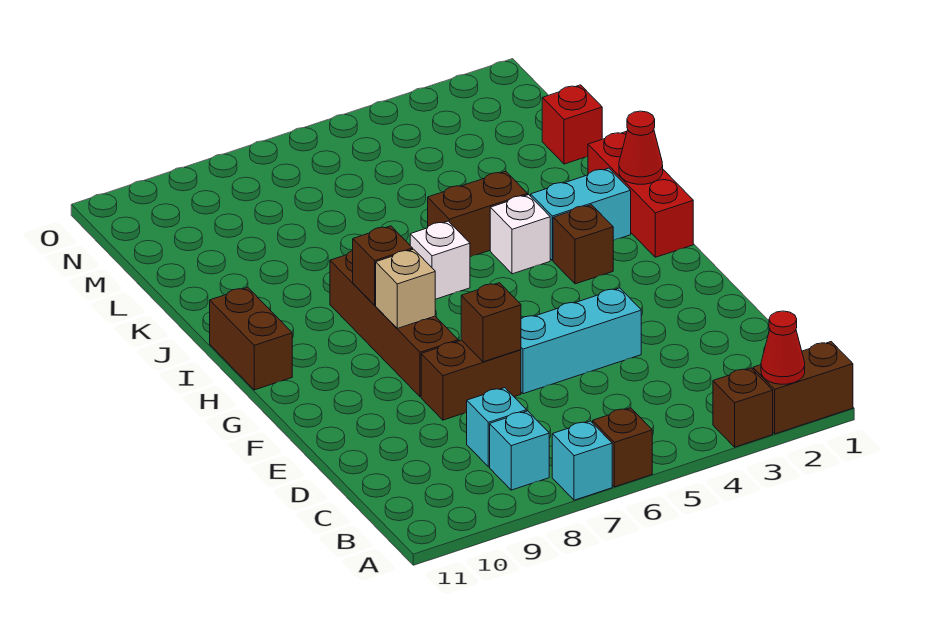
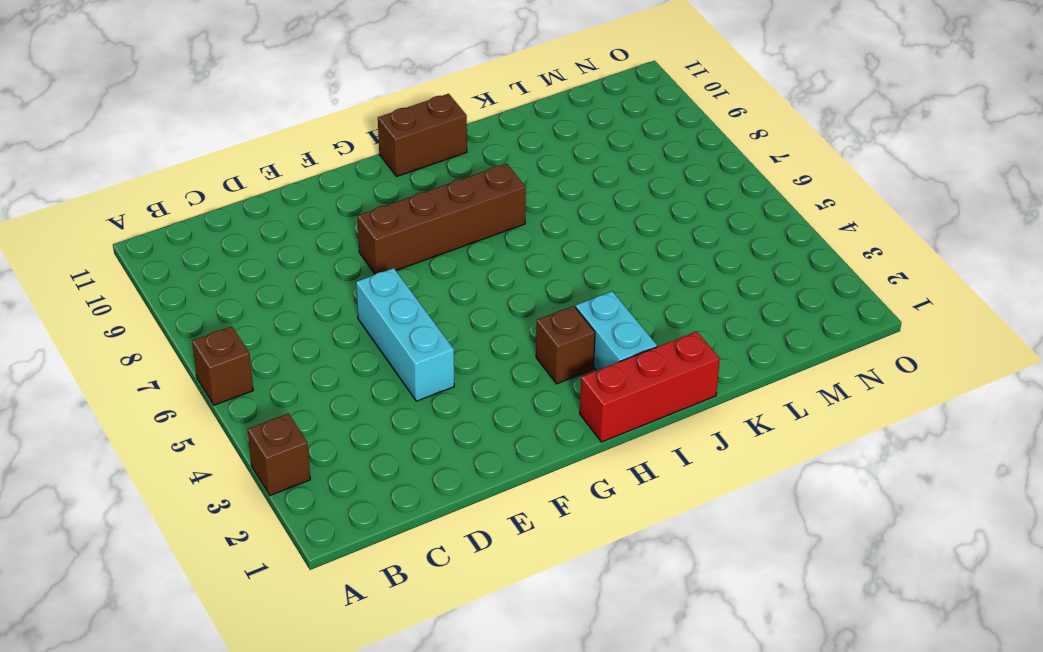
none -> brown 1x2 brick [753,342,853,434]
none -> cyan 1x1 brick [552,421,612,500]
none -> cyan 1x1 brick [490,411,549,490]

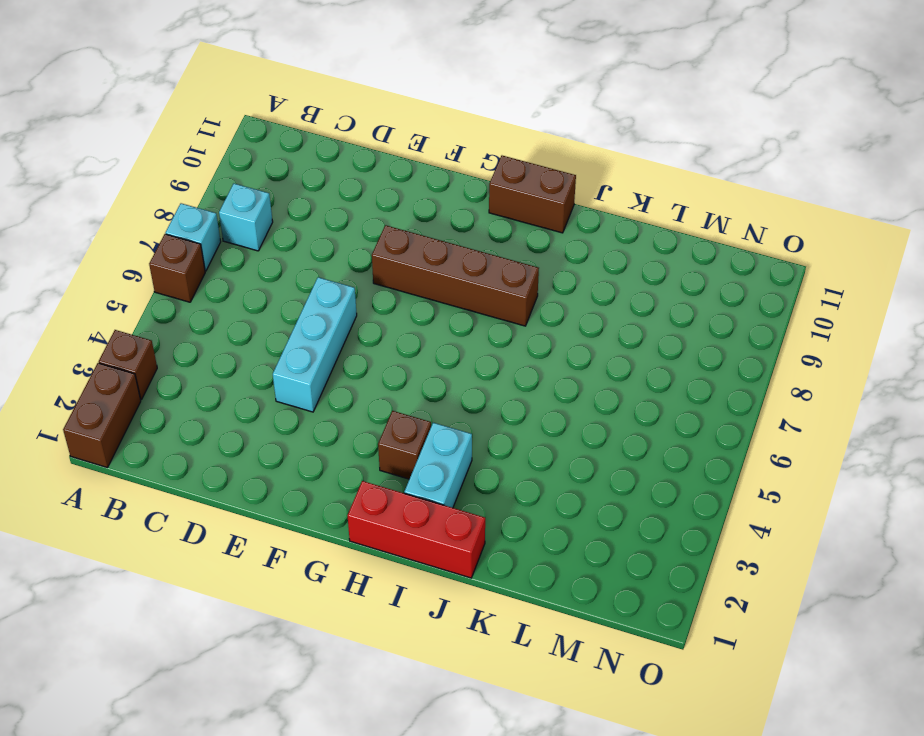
none -> cyan 1x1 brick [467,388,527,467]
none -> brown 1x2 brick [421,340,521,420]
none -> white 1x1 brick [490,195,550,274]

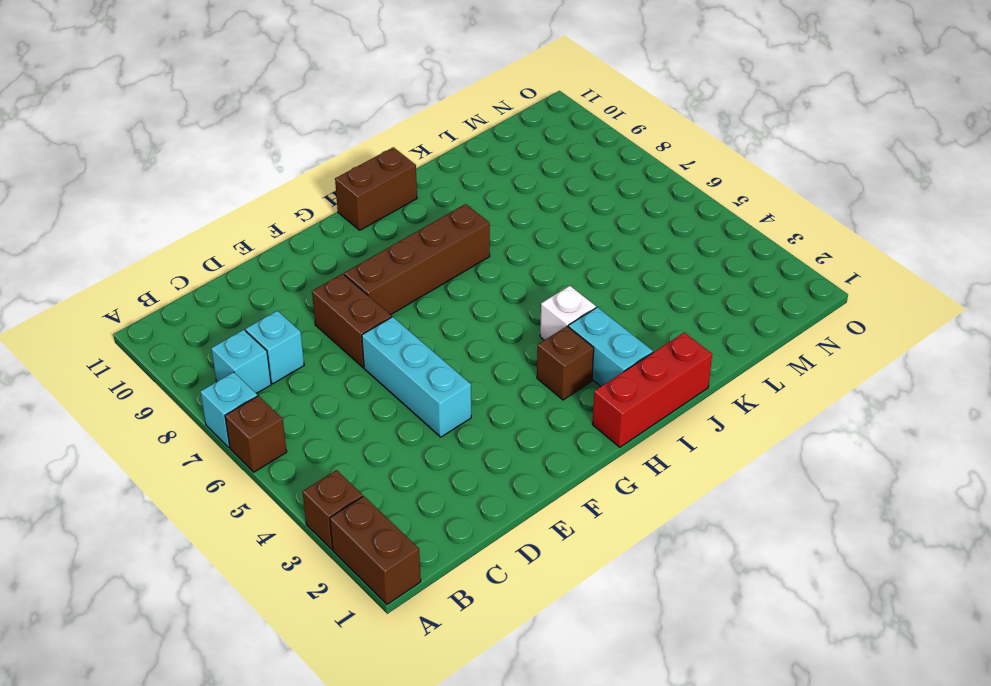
none -> white 1x1 brick [410,221,470,299]
none -> brown 1x2 brick [428,171,528,257]
none -> red 1x1 brick [542,85,602,164]

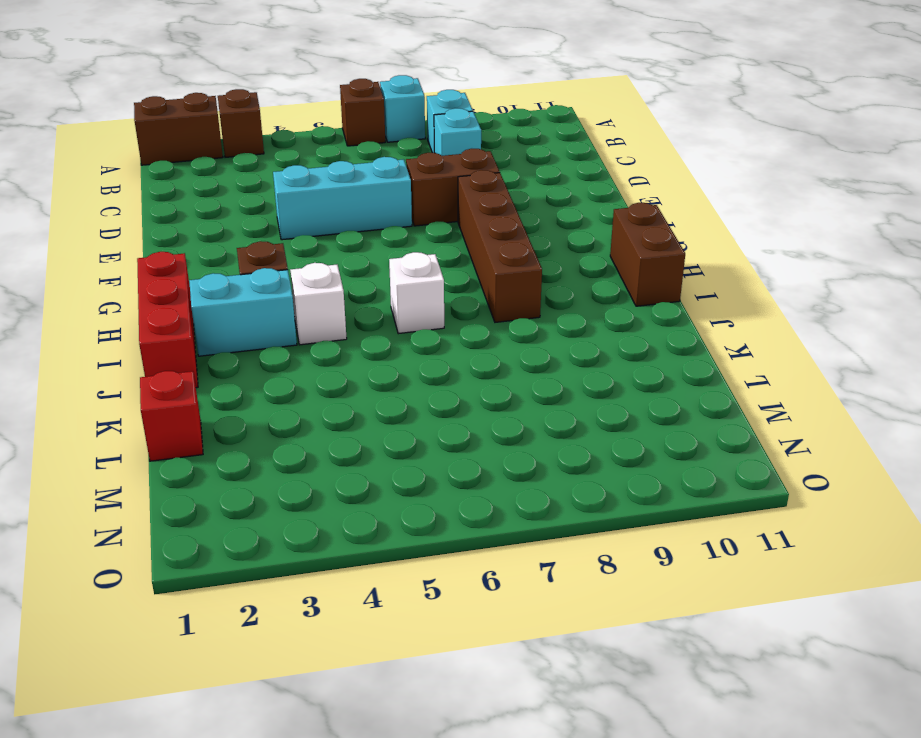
none -> brown 1x2 brick [428,171,528,257]
none -> red 1x1 cone [761,311,805,384]
none -> brown 1x1 brick [461,283,521,362]

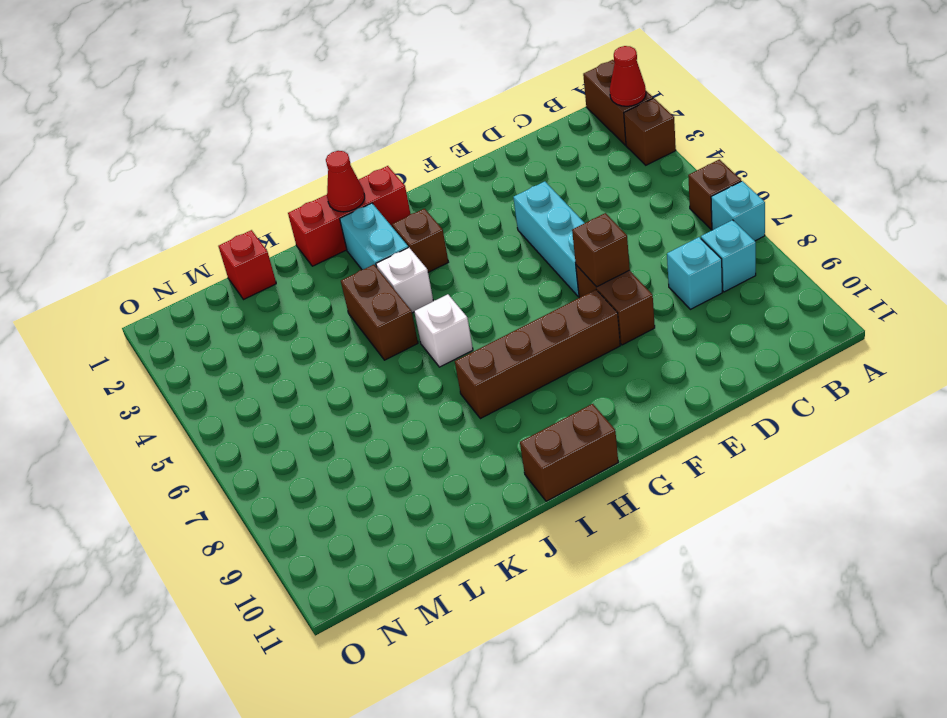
none -> tan 1x1 brick [376,249,435,328]
none -> brown 1x1 brick [353,226,413,305]

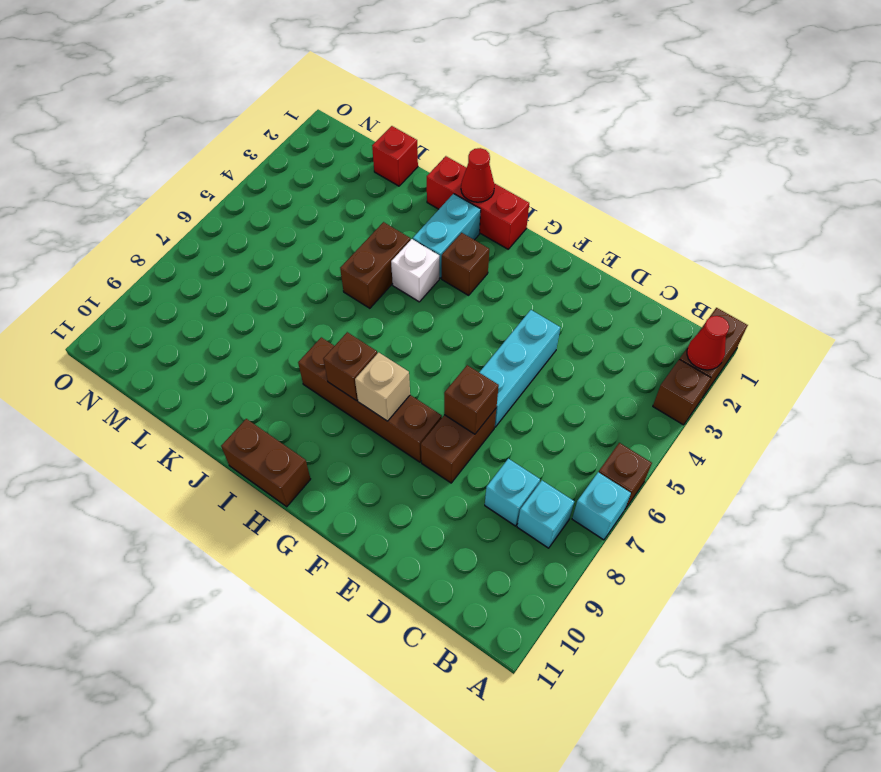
none -> white 1x1 brick [410,221,470,299]

